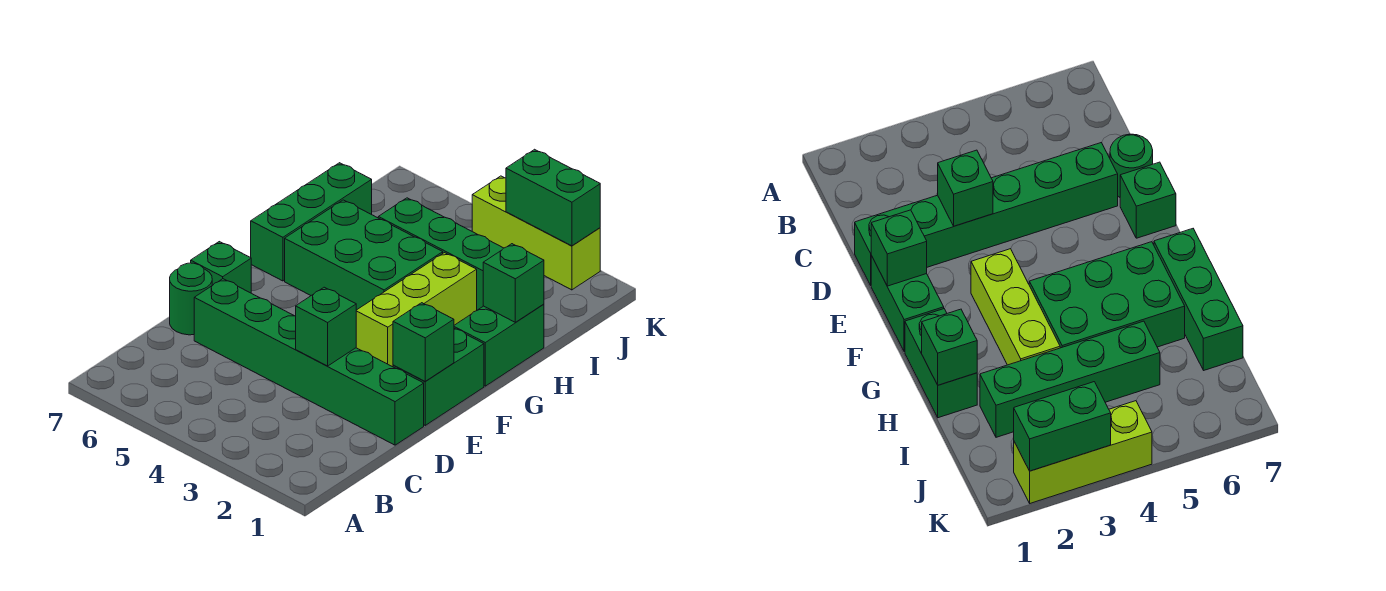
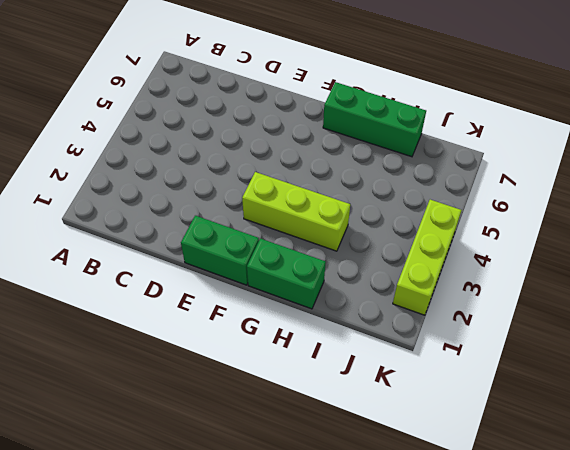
none -> green 1x6 brick [194,279,424,445]
none -> green 1x1 round brick [170,263,212,335]
none -> green 1x1 brick [191,242,251,293]

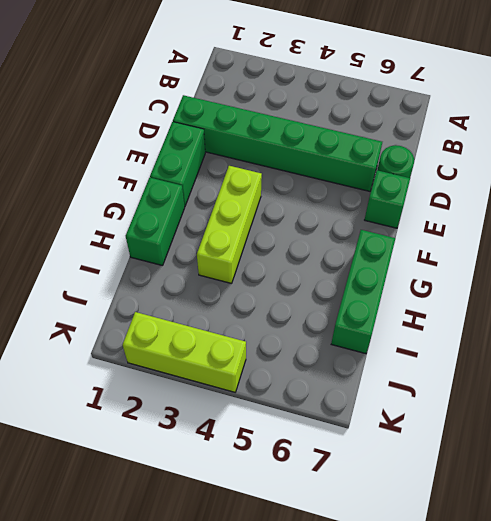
none -> green 2x3 brick [285,200,443,310]
none -> green 1x4 brick [378,198,503,310]
none -> green 1x1 brick [296,287,356,366]

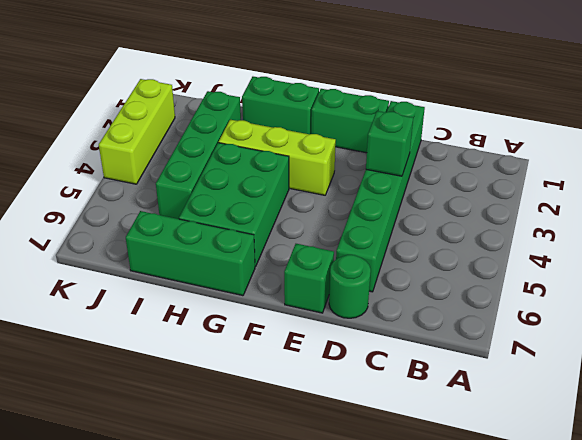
none -> green 1x1 brick [393,303,454,381]
none -> green 1x1 brick [483,244,544,322]
none -> green 1x2 brick [506,149,600,246]

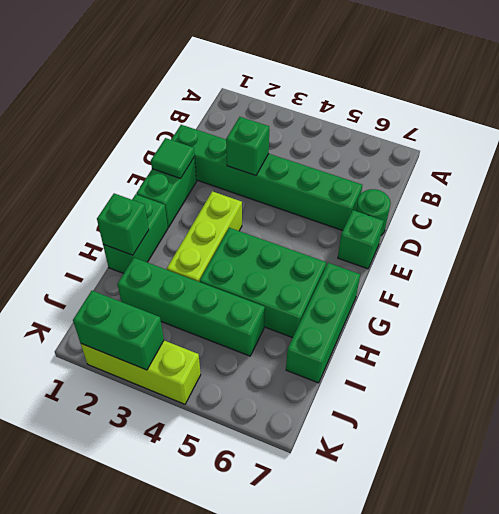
green 1x1 tile [151,138,195,178] -> green 1x1 brick [393,303,454,381]

